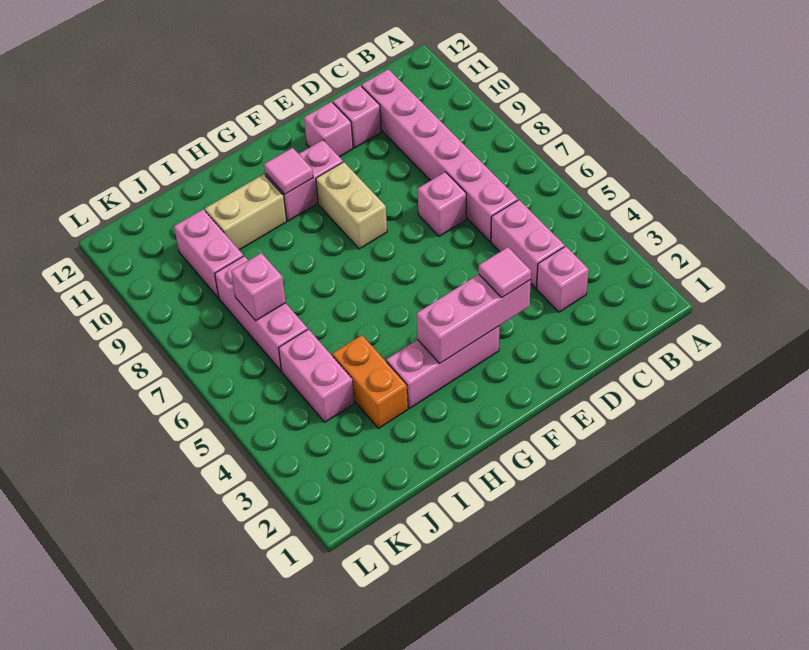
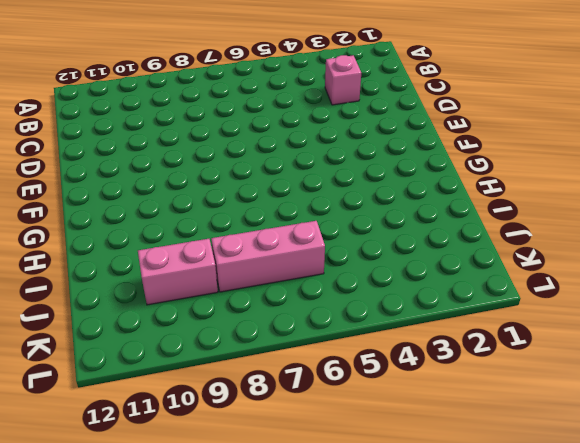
none -> pink 1x2 brick [491,200,565,288]
none -> pink 1x6 brick [362,69,518,242]
none -> pink 1x1 brick [418,172,466,236]

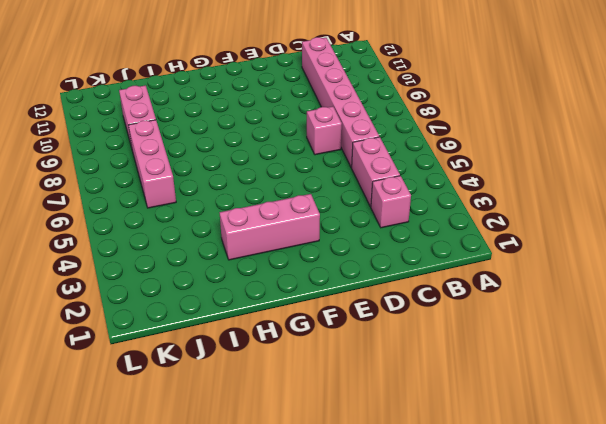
none -> pink 1x1 brick [333,85,381,148]
none -> pink 1x1 brick [304,102,353,157]
none -> tan 1x2 brick [316,162,387,249]

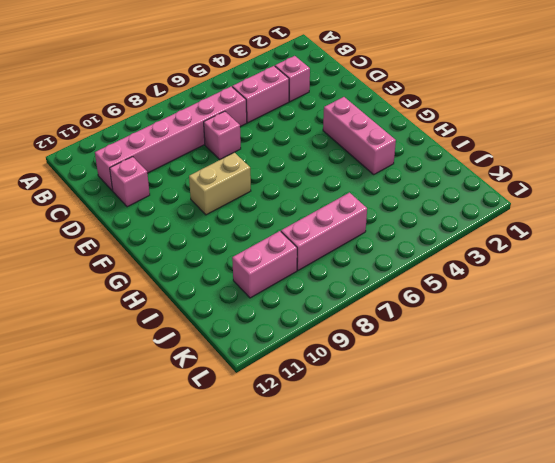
none -> pink 1x1 brick [304,102,353,157]
none -> pink 1x2 brick [265,140,343,221]
none -> tan 1x2 brick [205,174,287,250]

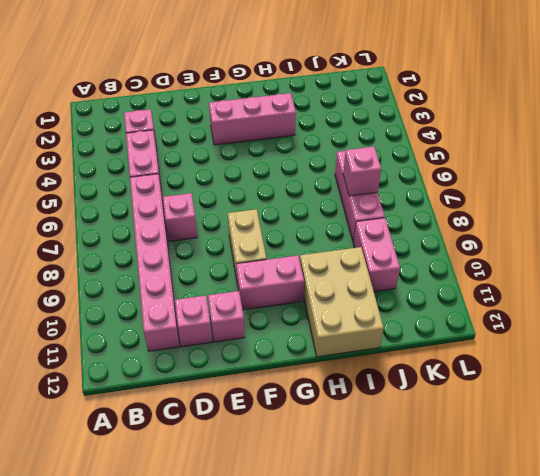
tan 2x3 brick [300,247,384,357] -> tan 1x2 brick [205,174,287,250]
none -> orange 1x2 brick [332,335,408,428]
none -> pink 1x2 brick [279,329,354,422]
none -> pink 1x3 brick [417,274,531,363]

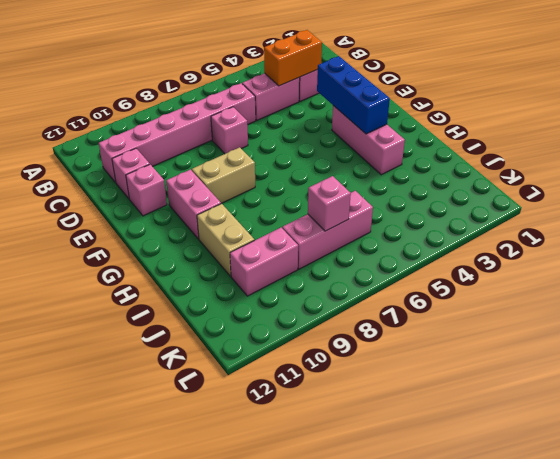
orange 1x2 brick [264,30,322,86] -> orange 1x2 brick moved to [332,335,408,428]
blue 1x3 brick [317,56,390,134] -> pink 1x3 brick [417,274,531,363]
none -> pink 1x2 brick [279,329,354,422]
none -> pink 1x1 tile [264,148,313,194]
none -> pink 1x1 tile [479,247,531,297]

